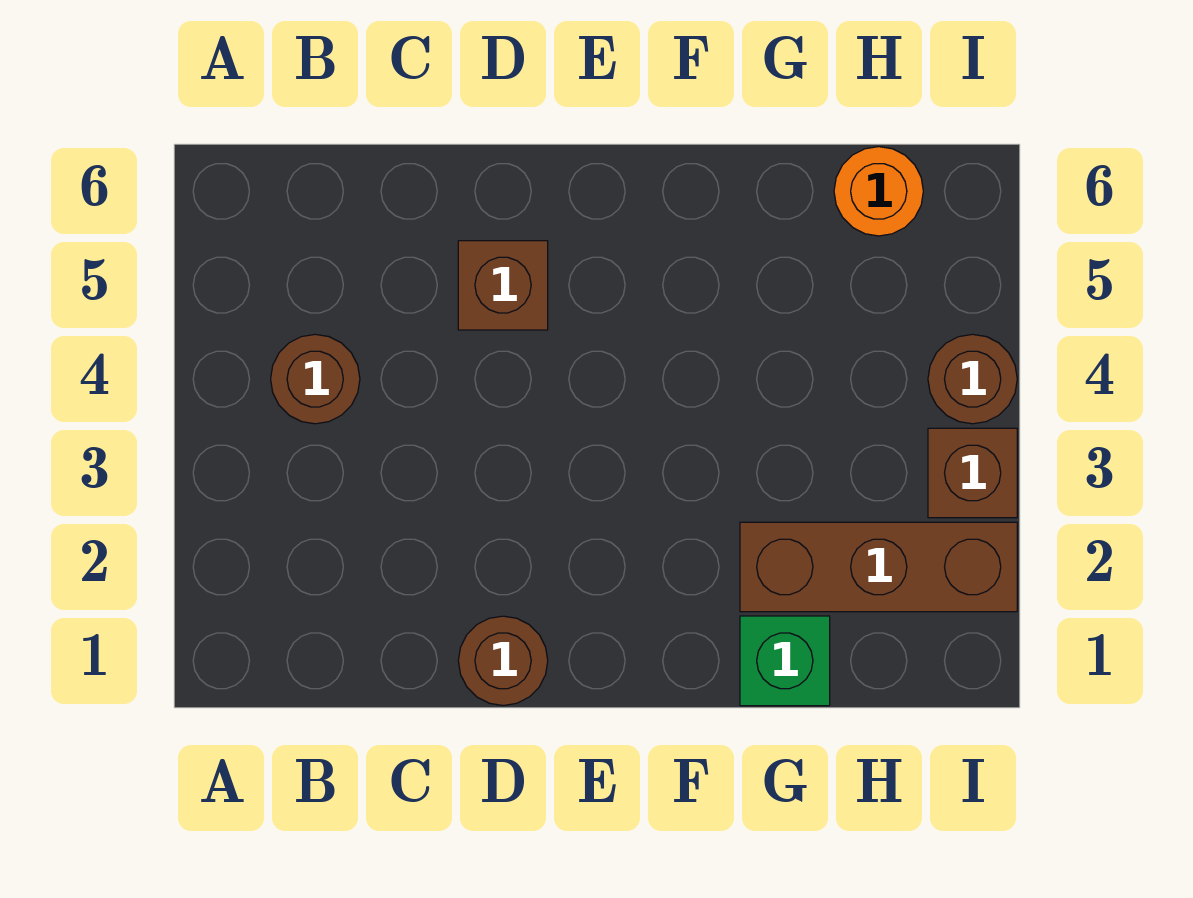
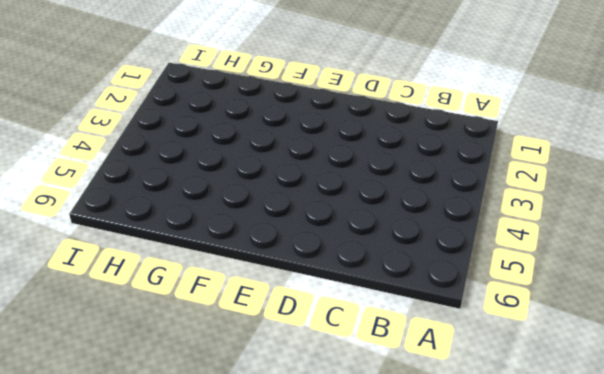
none -> brown 1x1 round brick [271,334,360,424]
none -> brown 1x1 round brick [458,616,548,705]

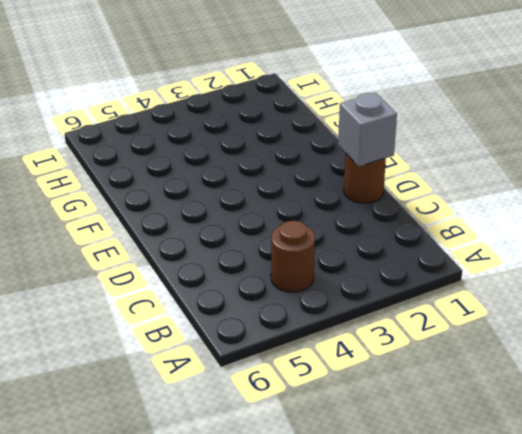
grey 1x1 brick [338,93,397,166] -> none
none -> brown 1x1 brick [458,241,548,330]
none -> green 1x1 brick [740,616,830,706]

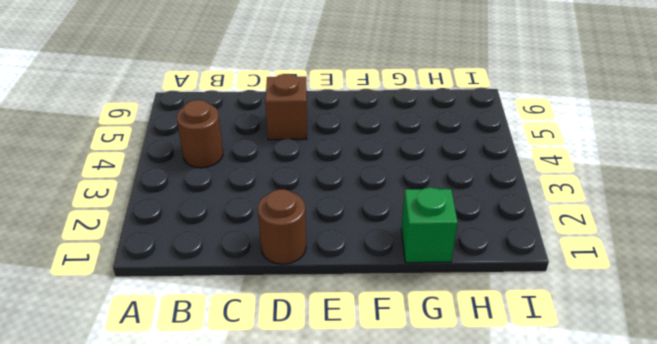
none -> brown 1x3 brick [740,522,1017,612]
none -> orange 1x1 round brick [834,147,923,236]

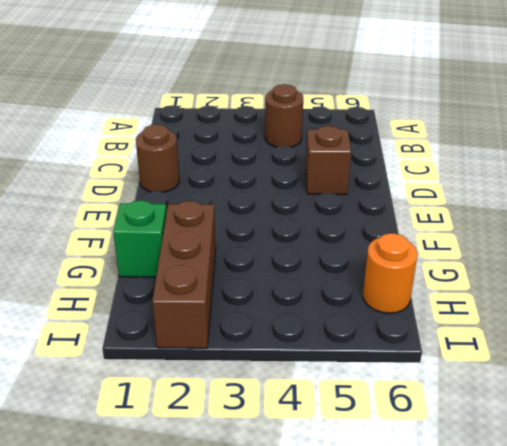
none -> brown 1x1 brick [928,428,1017,518]
none -> brown 1x1 round brick [928,334,1017,424]

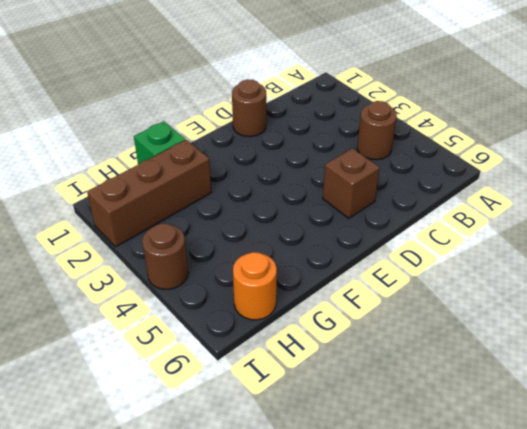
none -> brown 1x1 brick [928,428,1017,518]

